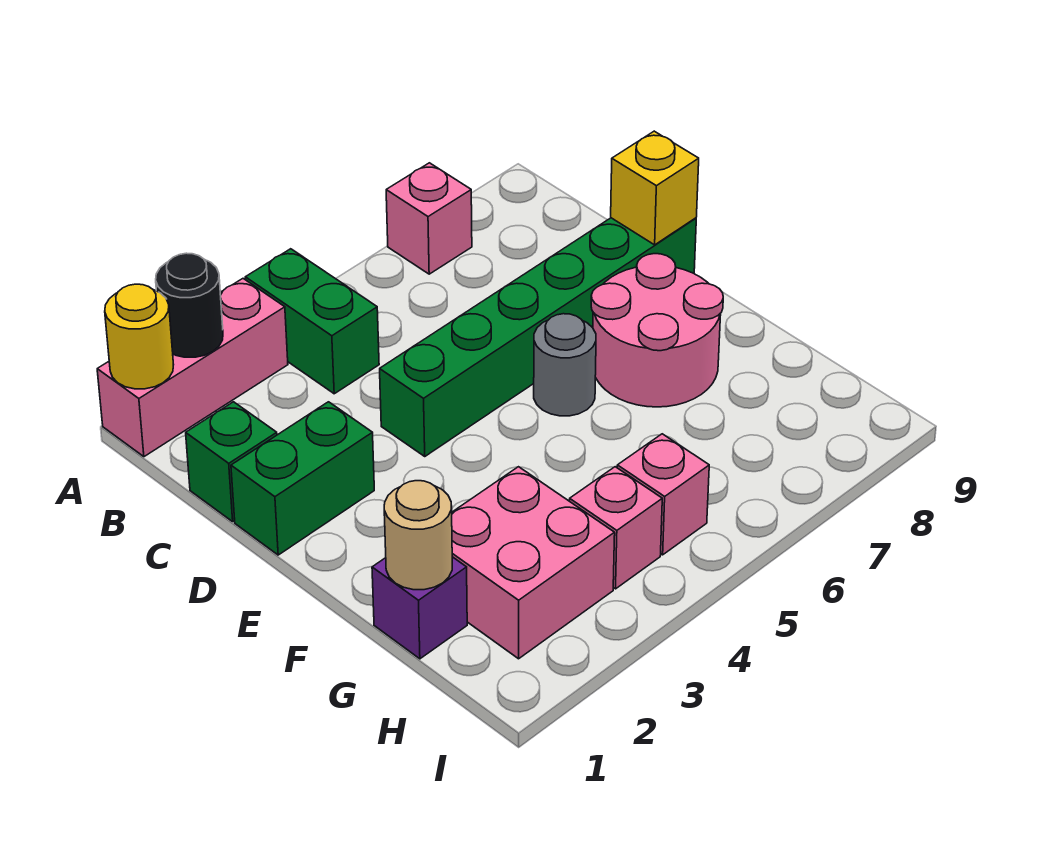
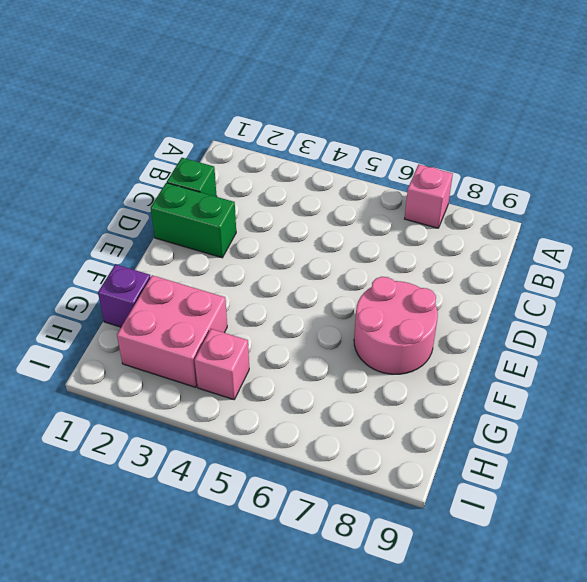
none -> pink 1x3 brick [97,279,288,457]
none -> green 1x2 brick [245,249,379,394]
none -> green 1x6 brick [380,218,696,456]

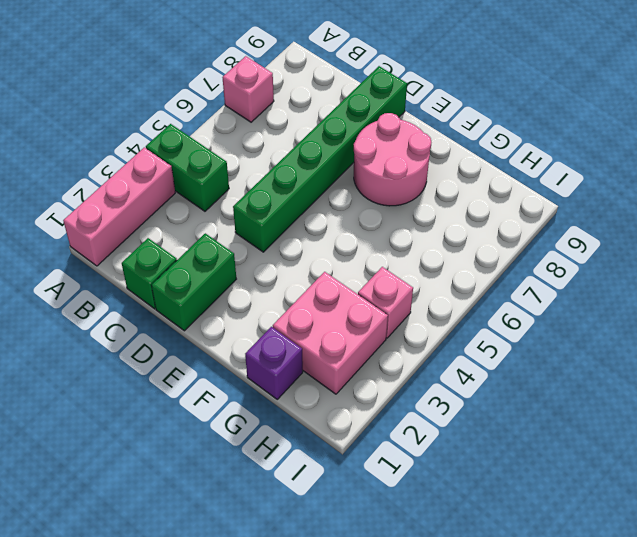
none -> grey 1x1 round brick [534,314,596,416]
none -> pink 1x1 brick [617,434,709,555]
none -> yellow 1x1 round brick [105,284,174,389]

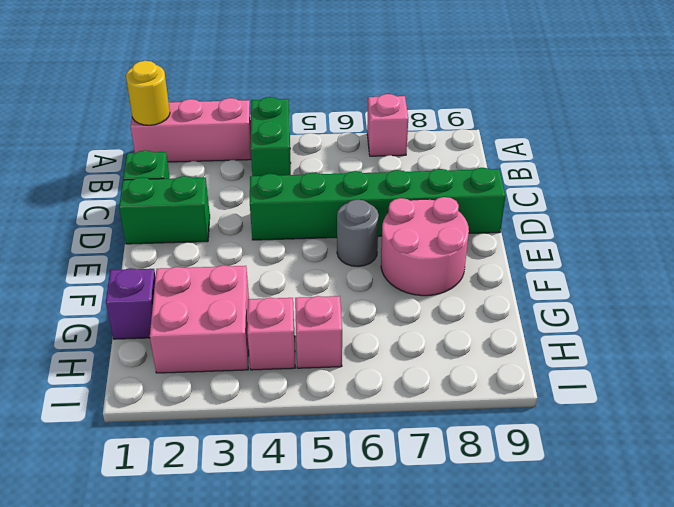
none -> black 1x1 round brick [156,253,223,357]
none -> yellow 1x1 brick [611,131,699,245]
none -> tan 1x1 round brick [384,481,452,590]

